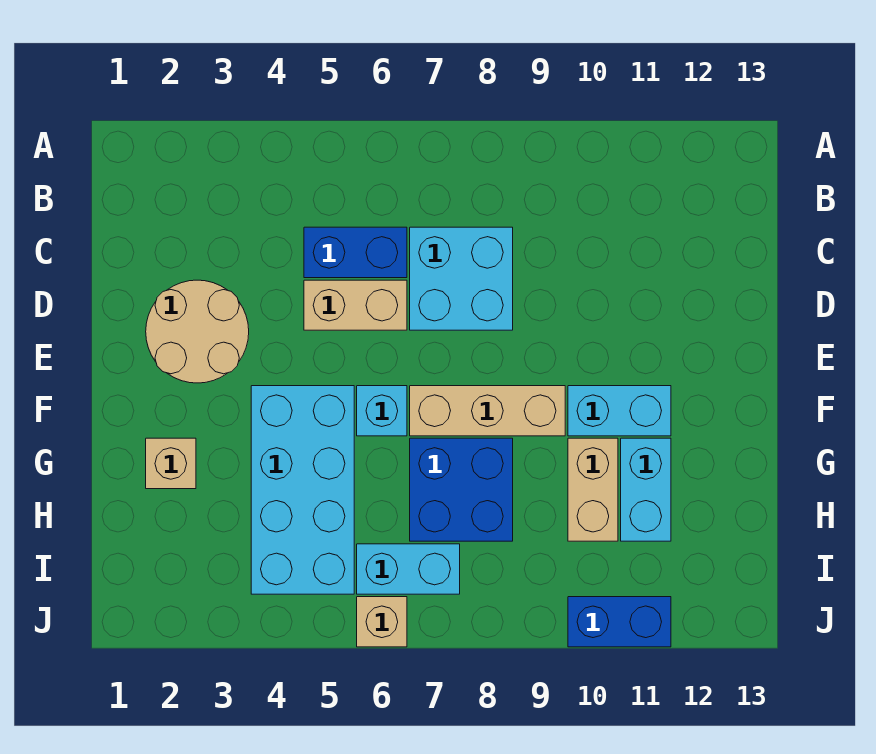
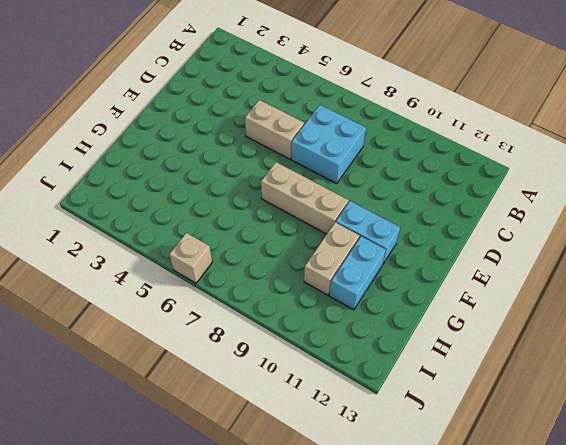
none -> blue 1x2 brick [304,227,407,278]
none -> tan 2x2 round brick [146,280,249,383]
none -> cyan 2x4 brick [251,386,354,594]

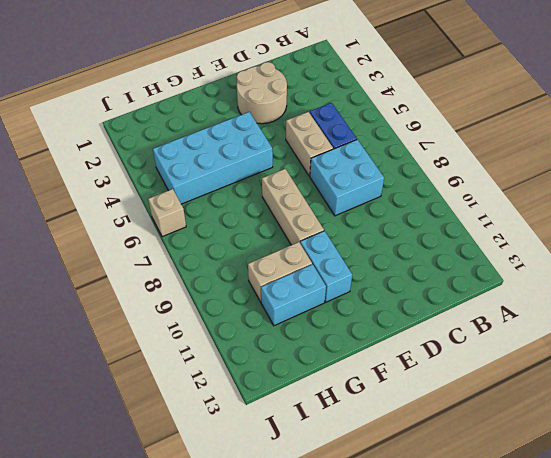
none -> cyan 1x1 brick [357,386,407,436]
none -> tan 1x1 brick [146,438,196,489]
none -> blue 2x2 brick [410,438,513,541]

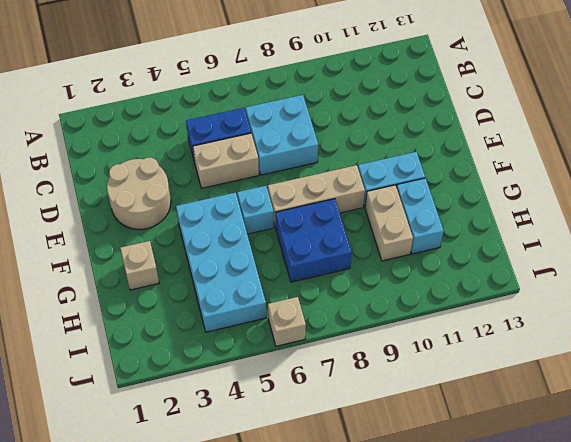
none -> cyan 1x2 brick [357,544,460,594]
none -> blue 1x2 brick [568,597,671,647]

